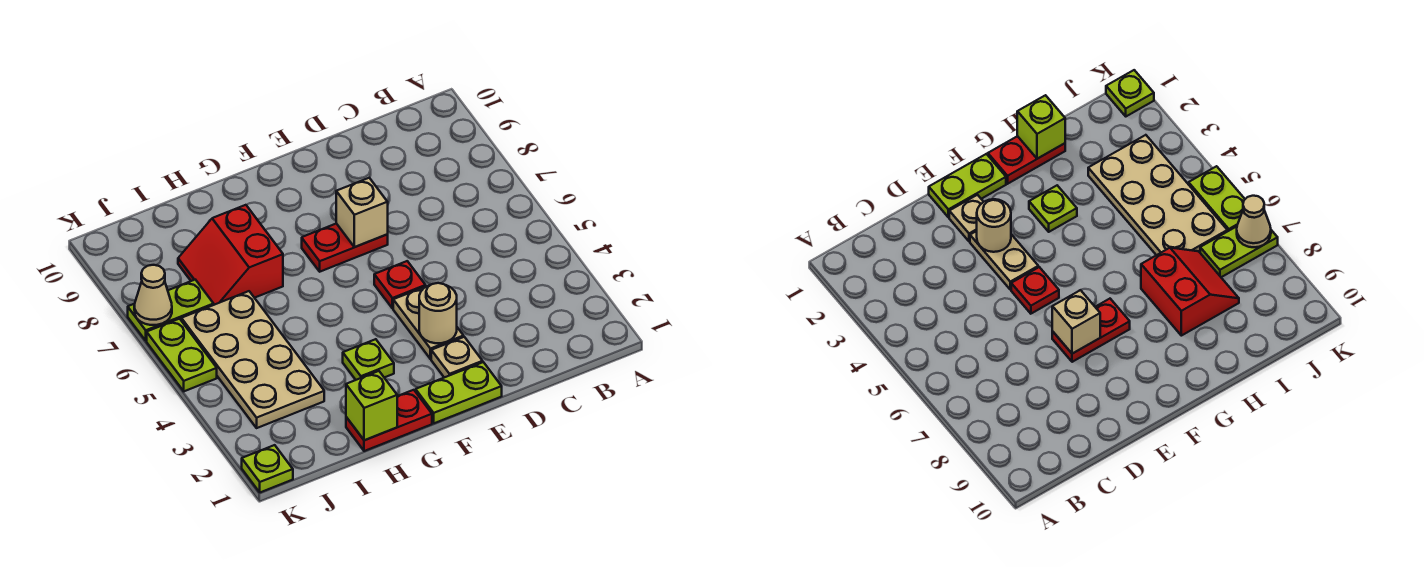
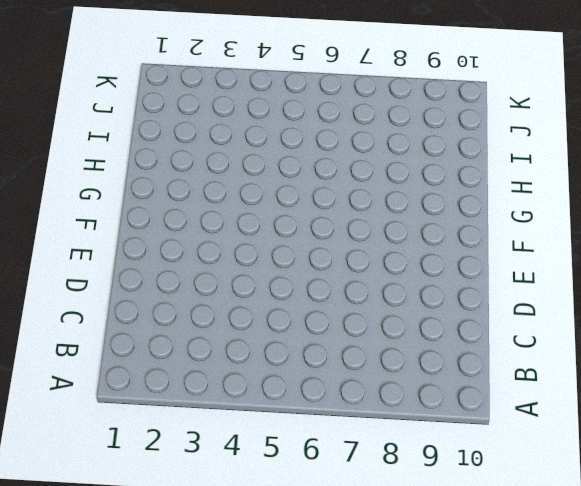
none -> lime 1x2 plate [416,362,502,423]
none -> tan 1x1 plate [431,337,483,378]
none -> tan 1x2 plate [393,287,464,359]

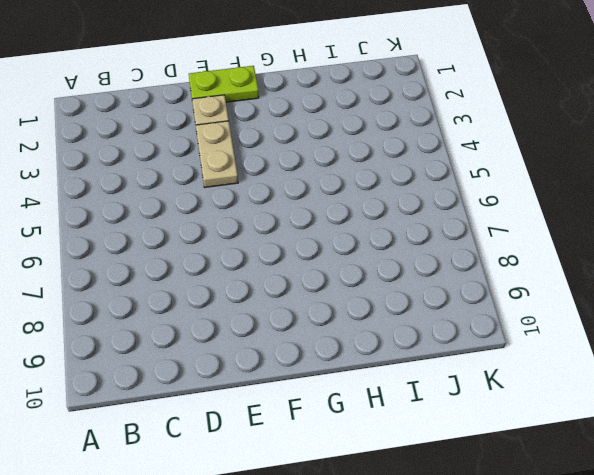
none -> red 1x1 plate [374,261,426,309]
none -> red 1x2 plate [302,224,388,272]
none -> red 1x2 plate [346,390,432,451]

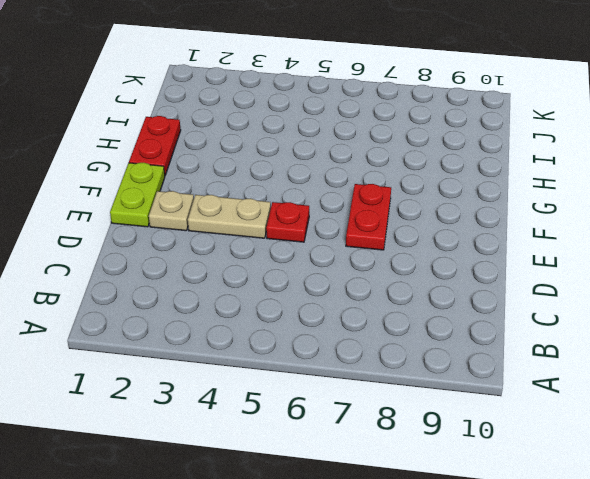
none -> lime 1x1 plate [343,339,394,380]
none -> red 2x2 slope [178,205,283,305]
none -> tan 2x4 plate [181,291,324,428]

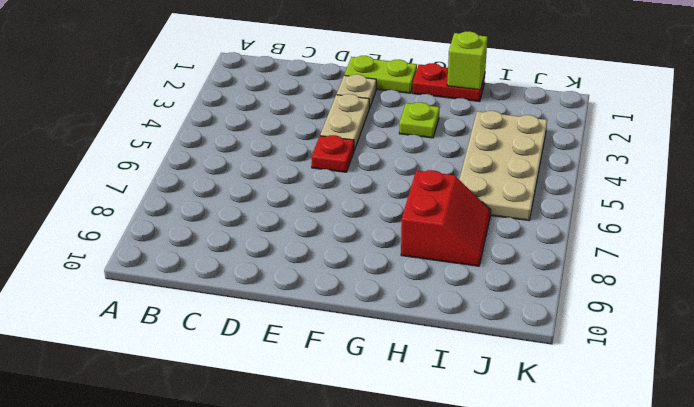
none -> red 1x2 plate [302,224,388,272]
none -> lime 1x2 plate [128,280,214,341]
none -> lime 1x1 plate [242,445,293,492]

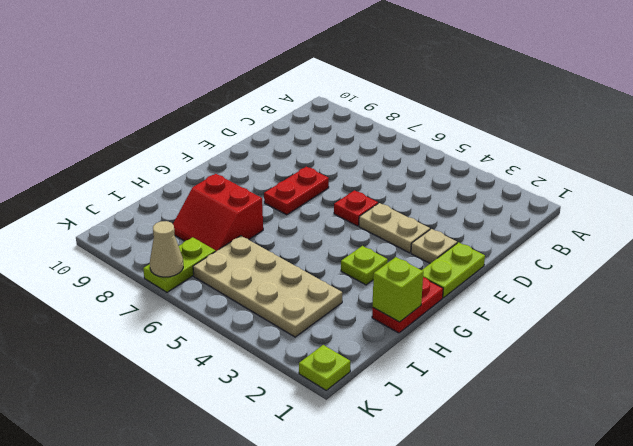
none -> lime 1x2 plate [147,319,217,391]
none -> tan 1x1 round brick [419,283,457,343]
none -> tan 1x1 brick [336,178,388,247]

